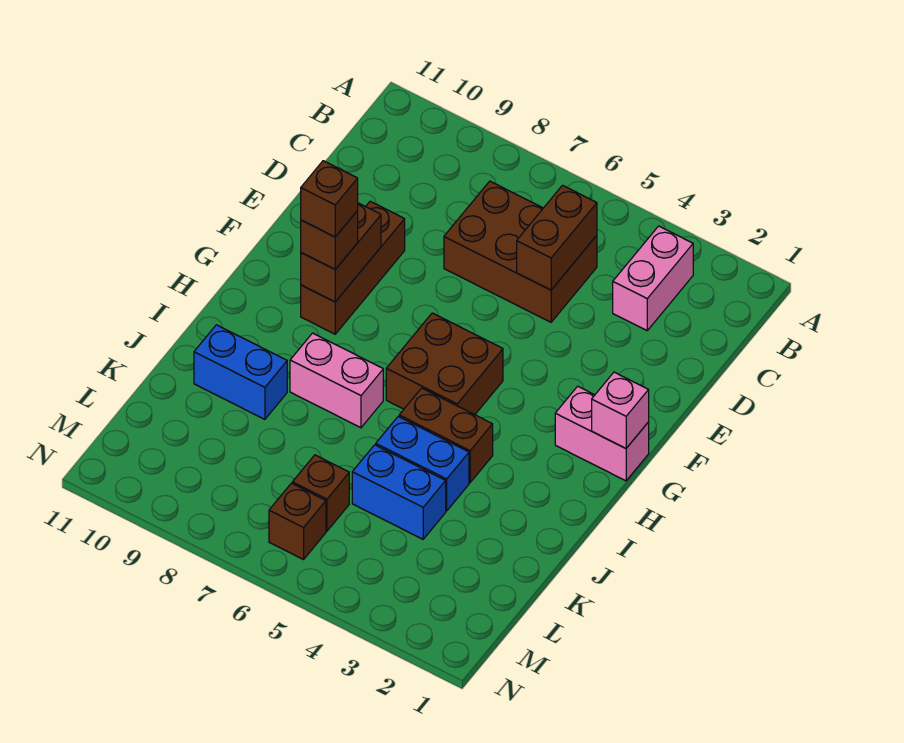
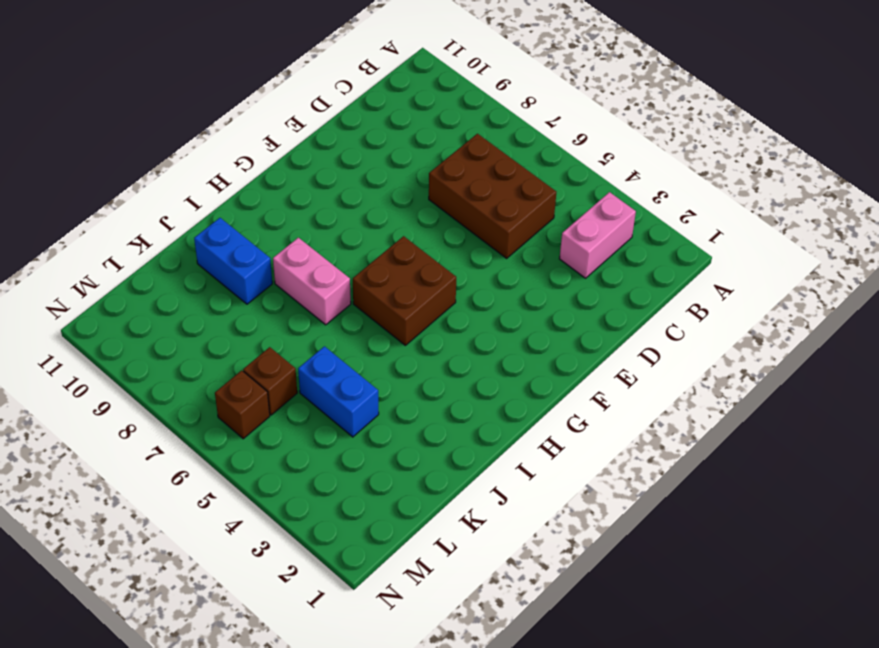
none -> brown 1x3 brick [301,201,405,334]
none -> pink 1x2 brick [555,386,649,481]
none -> brown 1x2 brick [399,388,493,483]

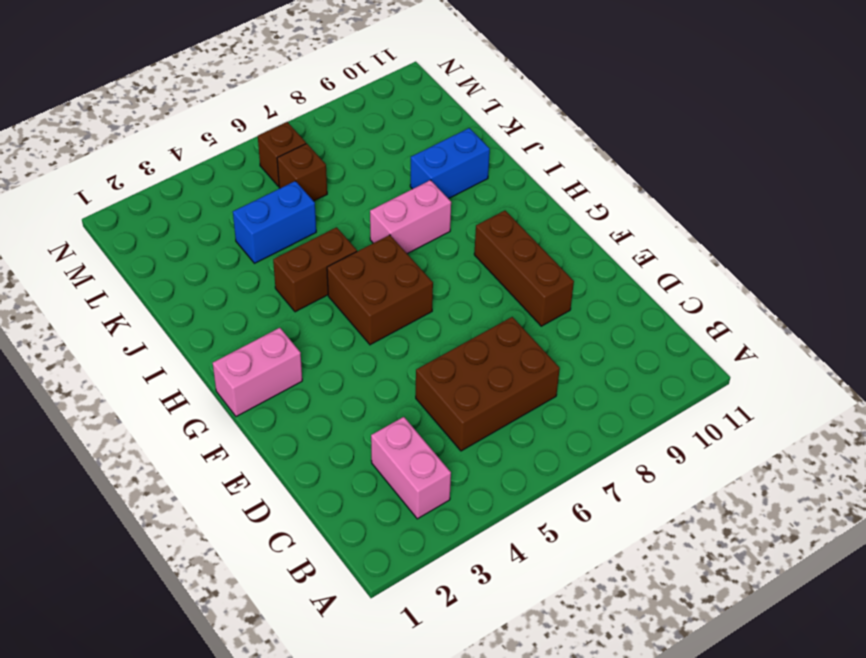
none -> blue 1x2 brick [376,417,469,511]
none -> brown 1x2 brick [517,185,597,290]
none -> brown 1x2 brick [301,203,381,302]

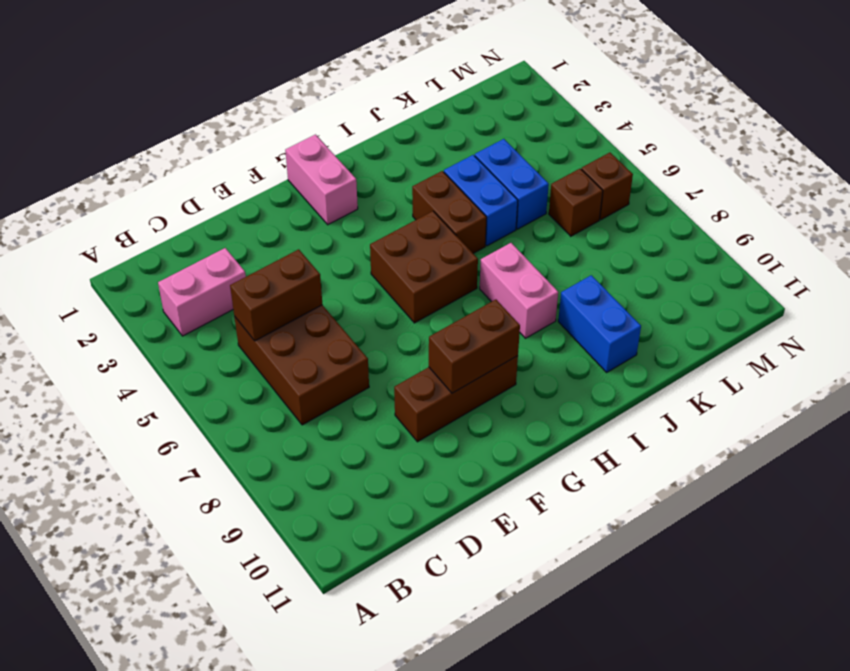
none -> pink 1x1 brick [592,372,649,448]
none -> brown 1x1 brick [301,211,358,269]
none -> brown 1x1 brick [301,161,358,237]

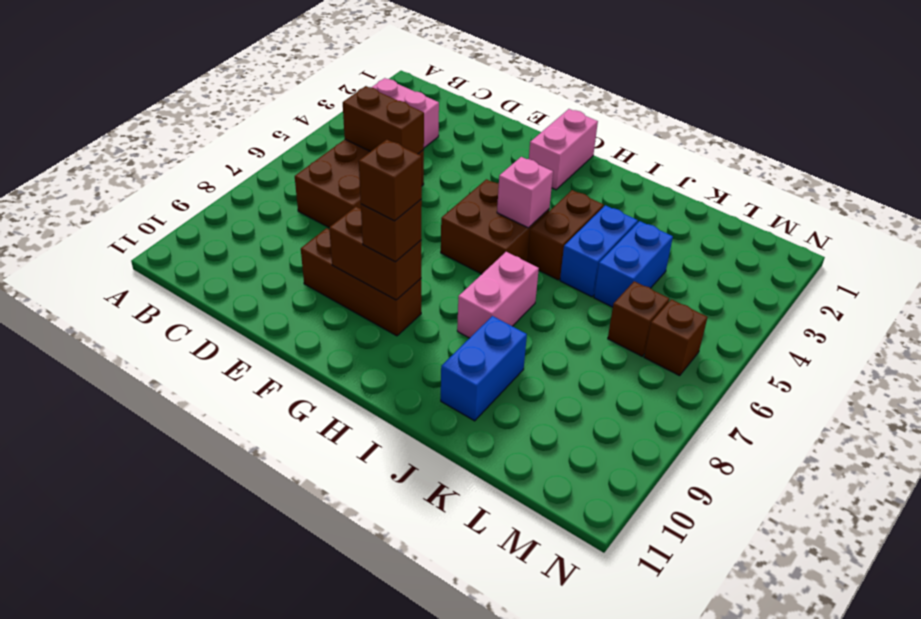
pink 1x1 brick [497,157,553,228] -> pink 1x1 brick moved to [592,372,649,448]

